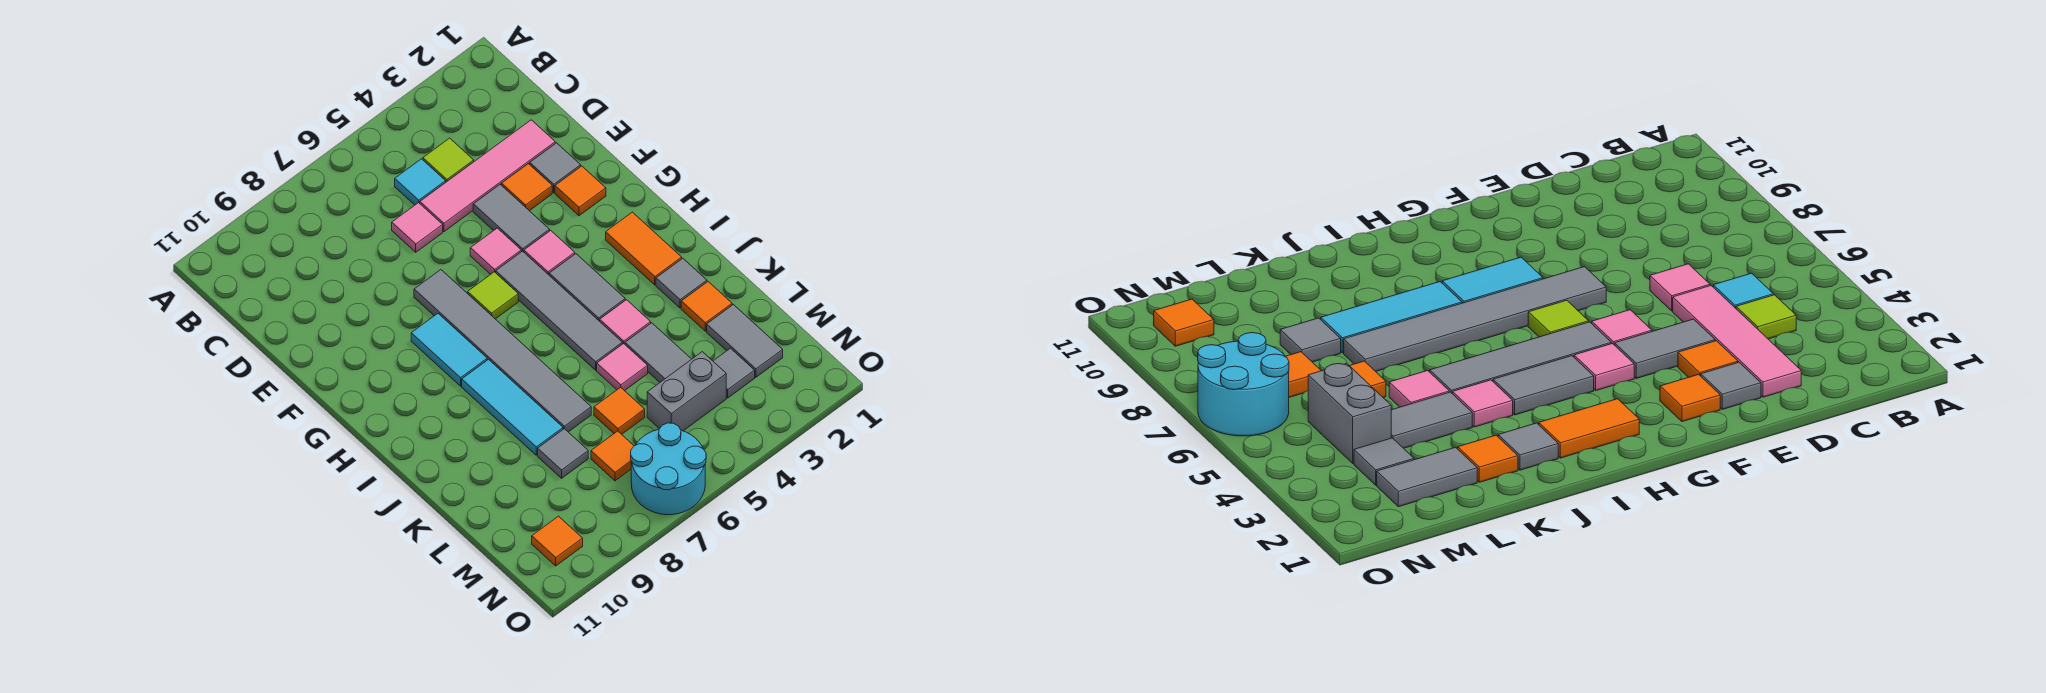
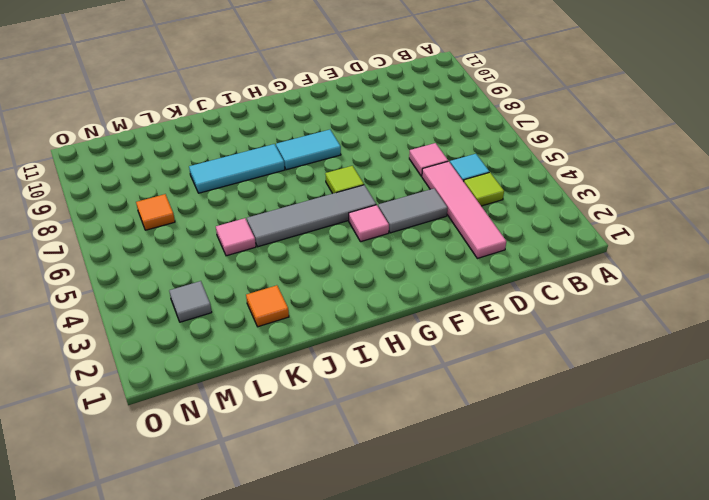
none -> grey 1x1 tile [530,143,581,193]
none -> orange 1x1 tile [502,164,552,211]
none -> orange 1x1 tile [555,166,606,216]
none -> pink 1x1 tile [470,228,521,274]

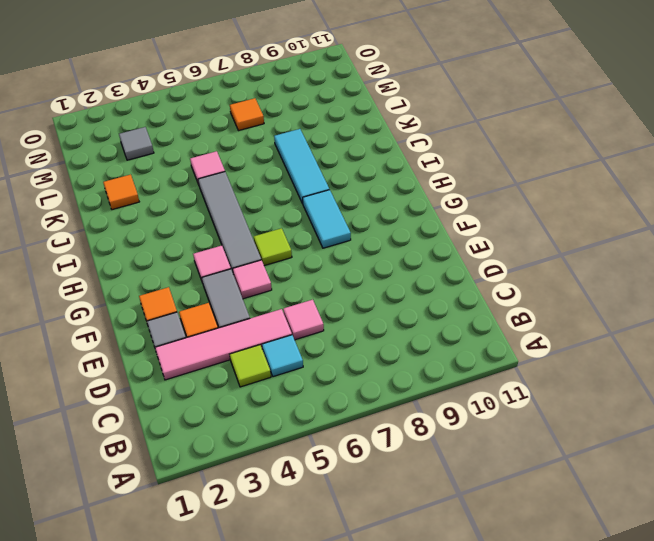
none -> grey 1x6 tile [414,270,591,432]
none -> orange 1x2 tile [606,212,682,285]
none -> grey 1x2 tile [549,254,625,321]
none -> grey 1x1 tile [656,258,707,308]

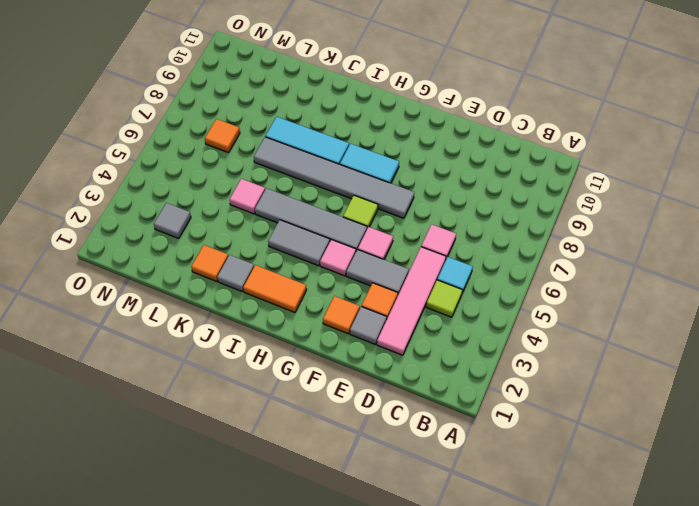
none -> pink 1x1 tile [600,300,651,344]
none -> grey 1x2 tile [625,323,691,382]
none -> grey 1x2 tile [707,305,783,377]
none -> orange 1x1 tile [594,387,645,434]

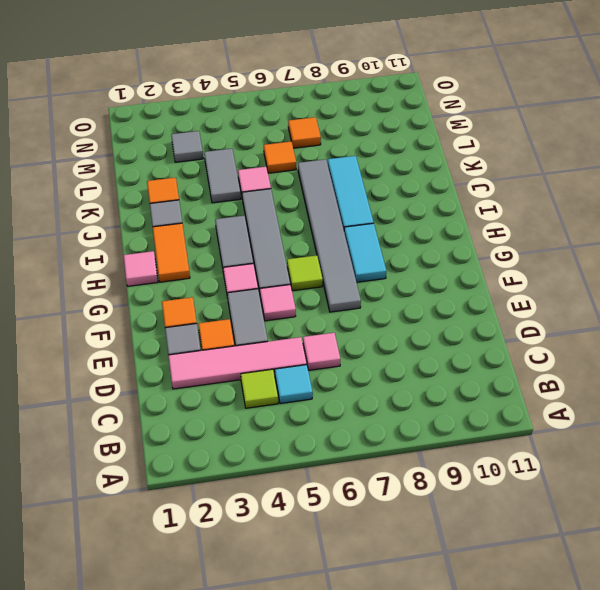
pink 1x1 tile [123,251,158,286] -> pink 1x1 tile moved to [600,300,651,344]
none -> grey 1x2 tile [707,305,783,377]
none -> grey 1x1 tile [538,429,588,478]
none -> grey 1x2 brick [647,352,726,431]
none -> cyan 2x2 round brick [631,423,706,515]

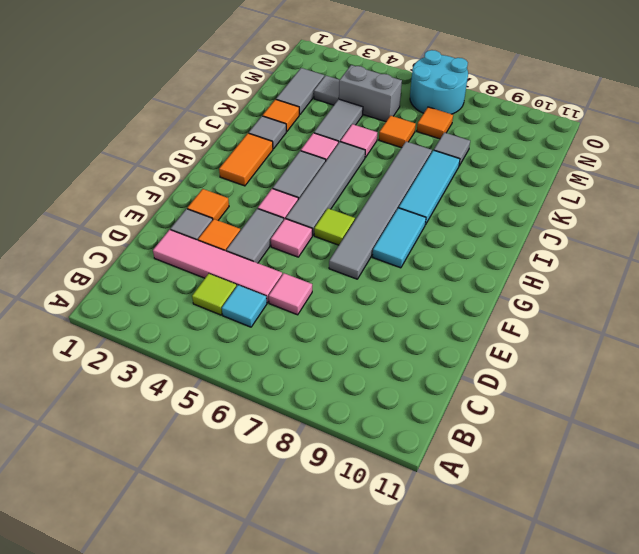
none -> orange 1x1 tile [532,516,583,566]

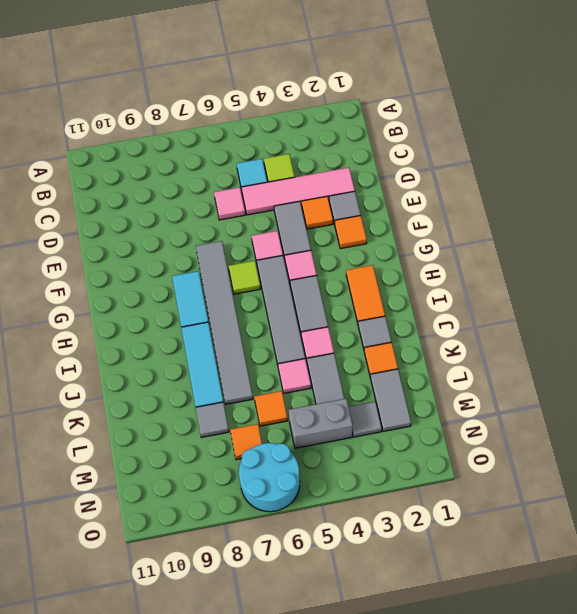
none -> orange 1x1 tile [532,516,583,566]

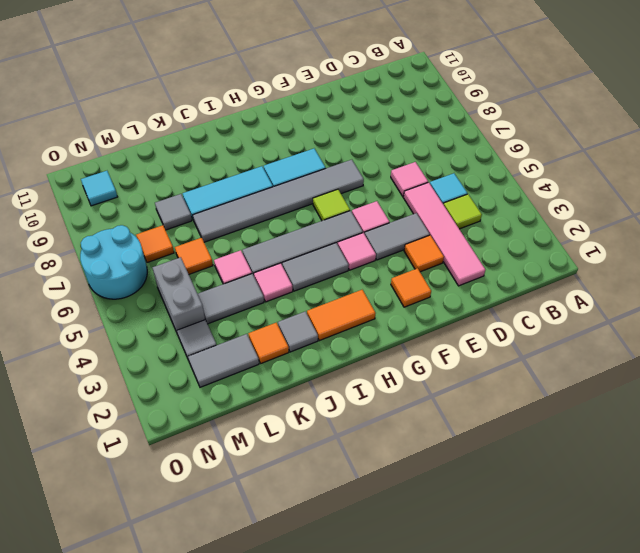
cyan 1x1 tile [81,171,117,206] -> orange 1x1 tile [532,516,583,566]
none -> grey 1x1 tile [530,143,581,193]

